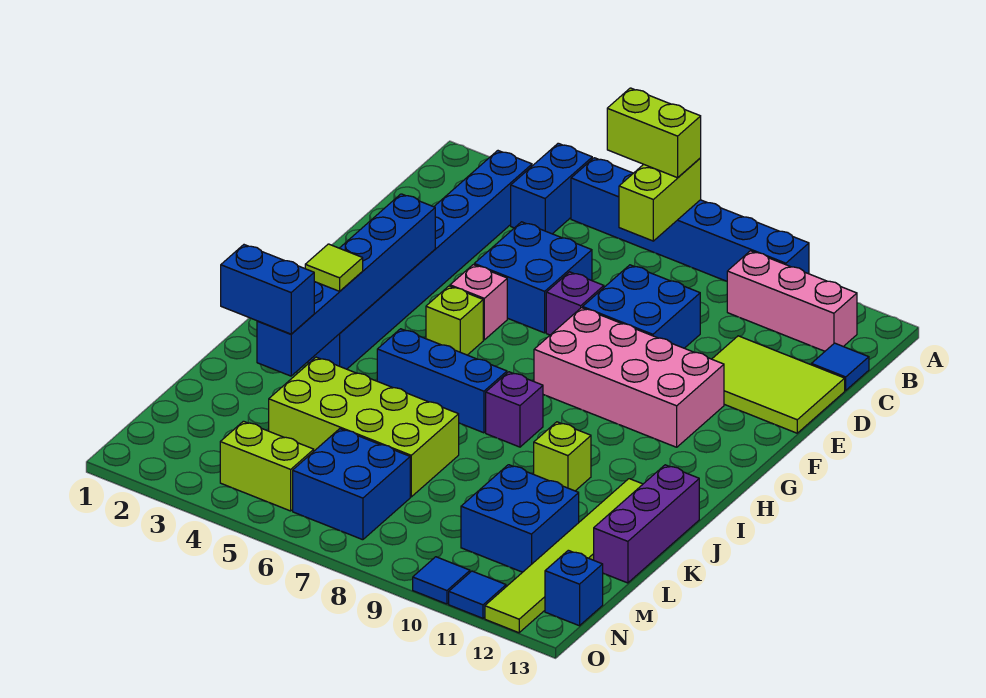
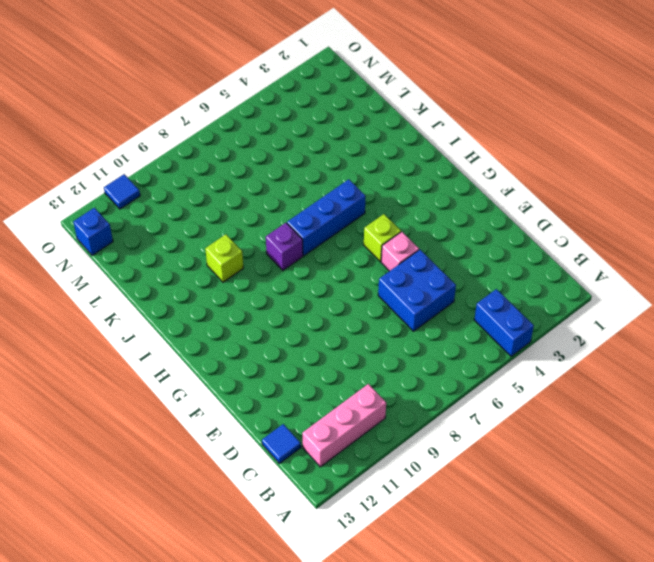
none -> blue 1x6 brick [571,158,809,281]
none -> blue 1x8 brick [307,151,532,369]
none -> blue 2x2 brick [583,265,700,348]

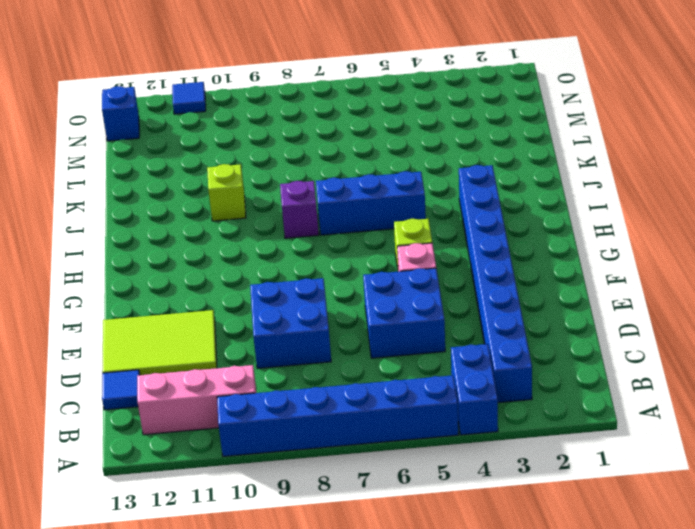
none -> purple 1x1 brick [546,272,604,335]
none -> pink 2x4 brick [534,308,724,447]
none -> lime 1x6 tile [485,479,643,633]

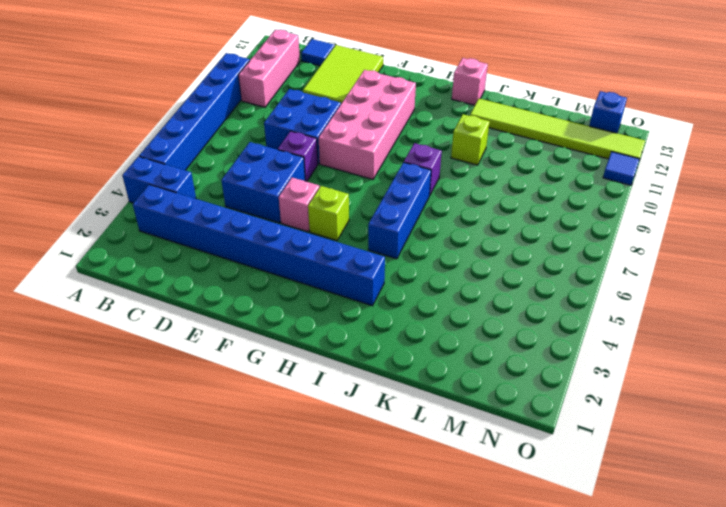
pink 1x1 brick [452,58,488,105] -> none
none -> purple 1x3 brick [594,465,699,583]
none -> lime 2x4 brick [269,357,459,497]
none -> blue 2x2 brick [461,465,579,572]

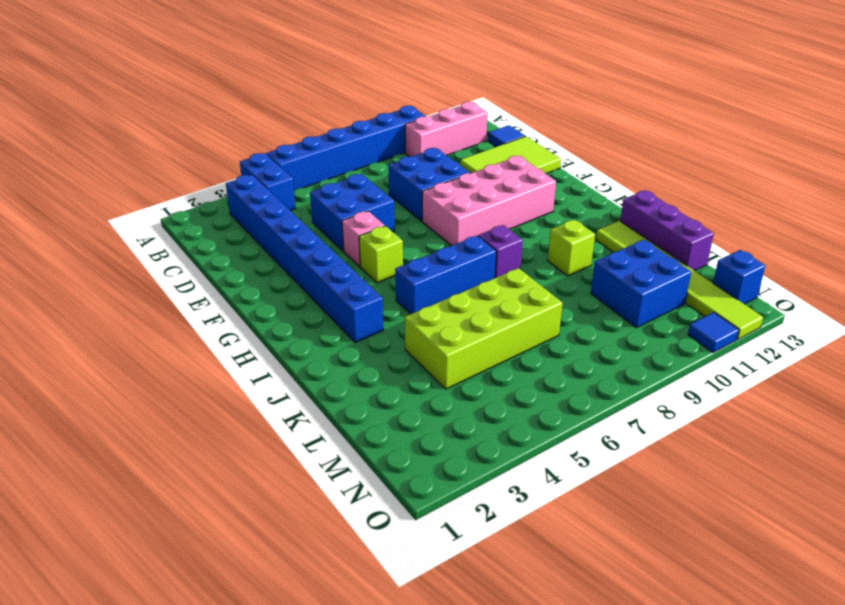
none -> purple 1x1 brick [546,272,604,335]
none -> blue 2x2 brick [293,429,410,540]
none -> lime 1x2 brick [220,421,314,511]

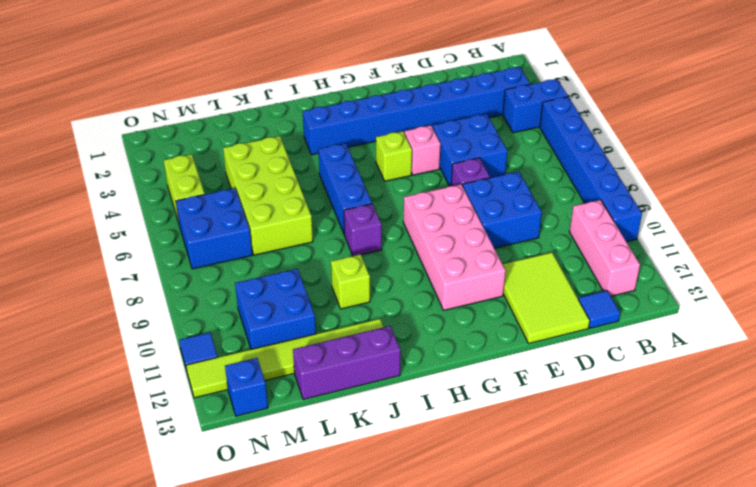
none -> blue 1x1 tile [413,557,470,604]
none -> lime 1x2 brick [619,158,701,241]
none -> blue 1x6 brick [257,194,435,376]

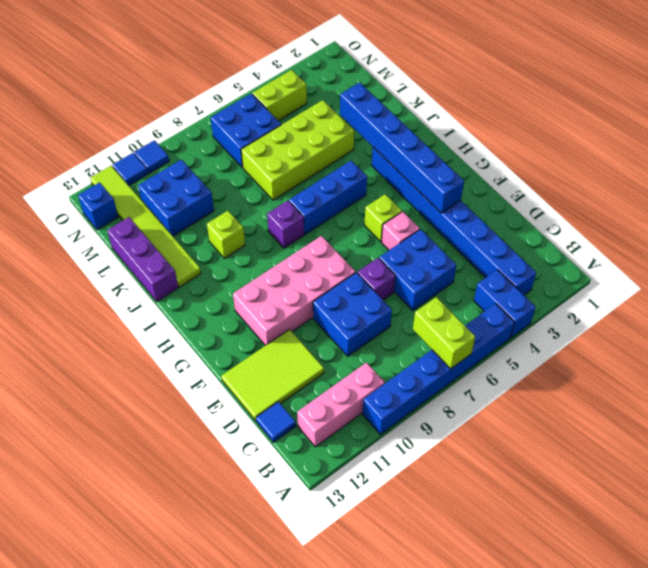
none -> lime 1x2 brick [607,88,701,178]
none -> lime 1x1 tile [305,244,363,291]
none -> blue 1x2 brick [221,245,314,334]

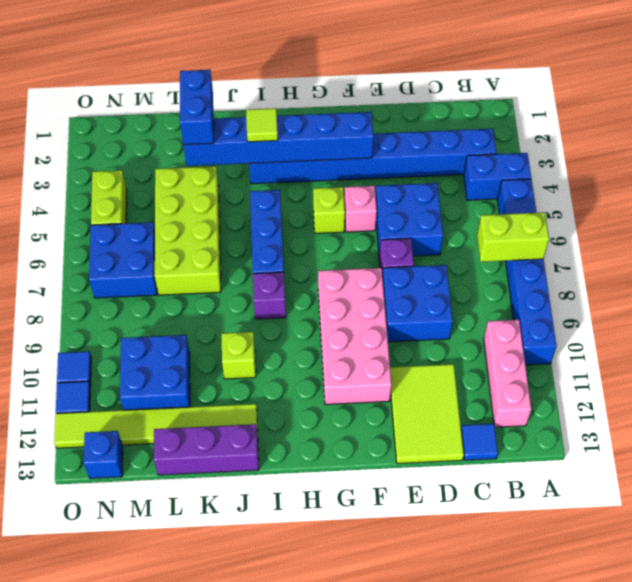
none -> lime 1x2 brick [607,88,701,178]

